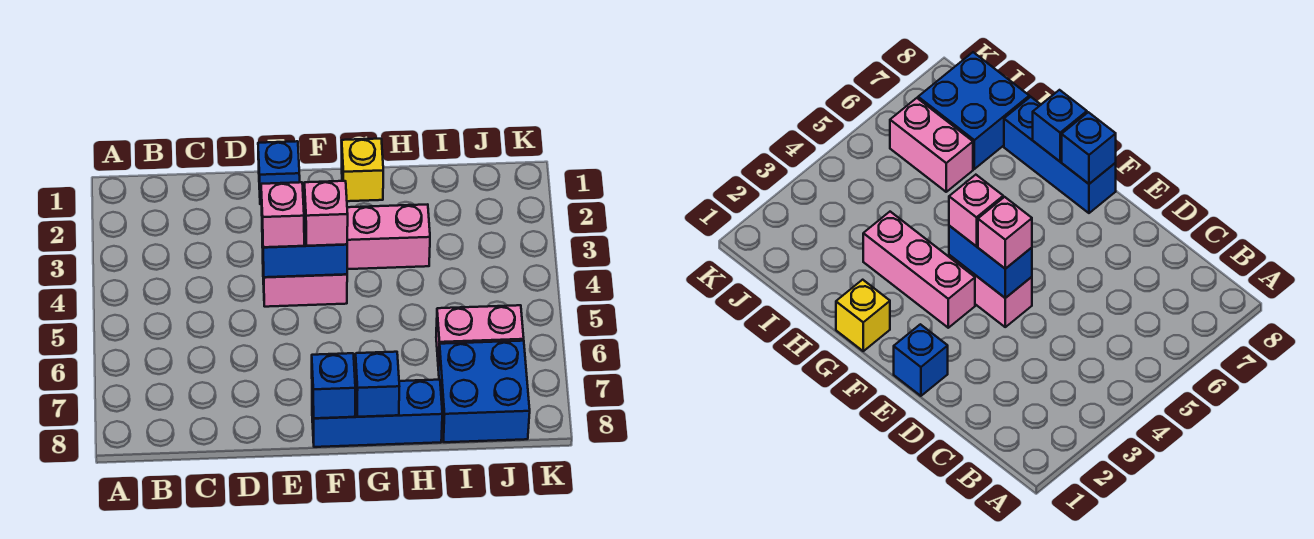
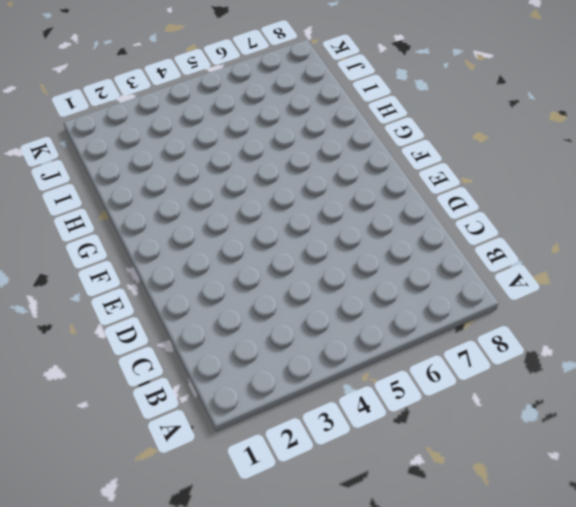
none -> blue 1x1 brick [258,141,300,204]
none -> pink 1x2 brick [262,247,347,307]
none -> pink 1x3 brick [304,204,430,269]

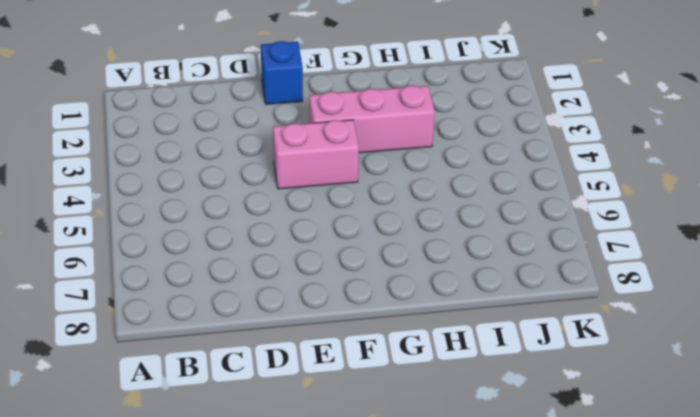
none -> blue 1x3 brick [312,380,442,447]
none -> yellow 1x1 brick [342,139,383,201]
none -> pink 1x2 brick [436,305,524,370]

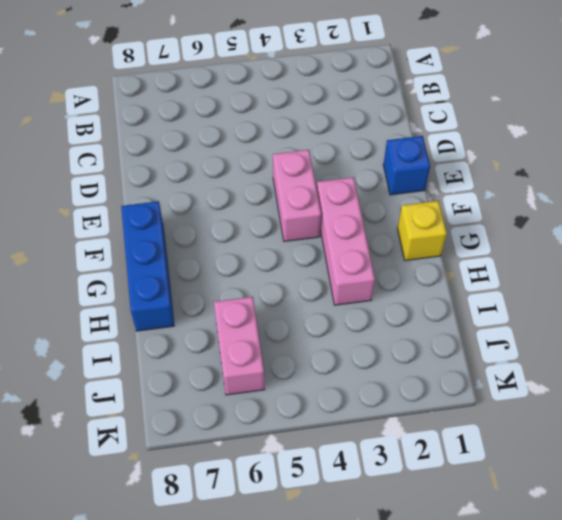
none -> blue 2x2 brick [439,341,530,442]
none -> blue 1x2 brick [262,213,347,277]
none -> blue 1x1 brick [312,353,355,418]

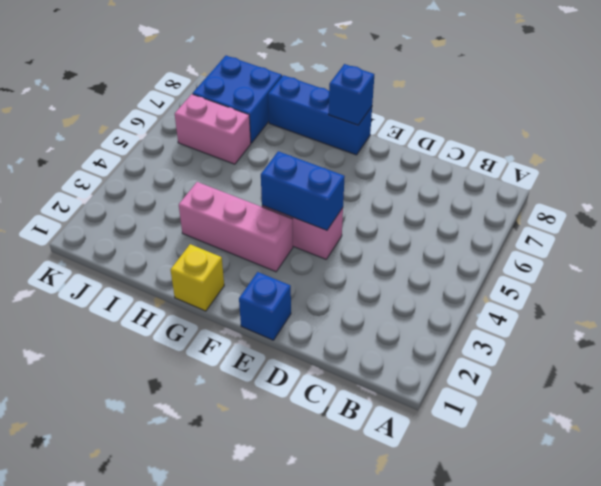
none -> blue 1x1 brick [355,352,399,417]
none -> pink 1x1 brick [261,182,304,247]
none -> pink 1x1 brick [304,181,348,246]

